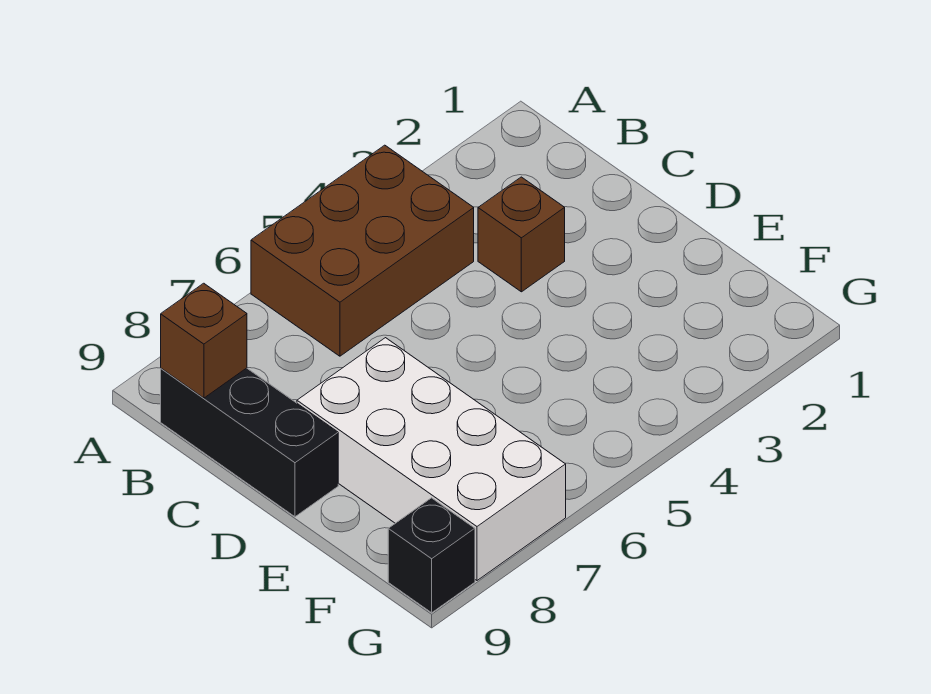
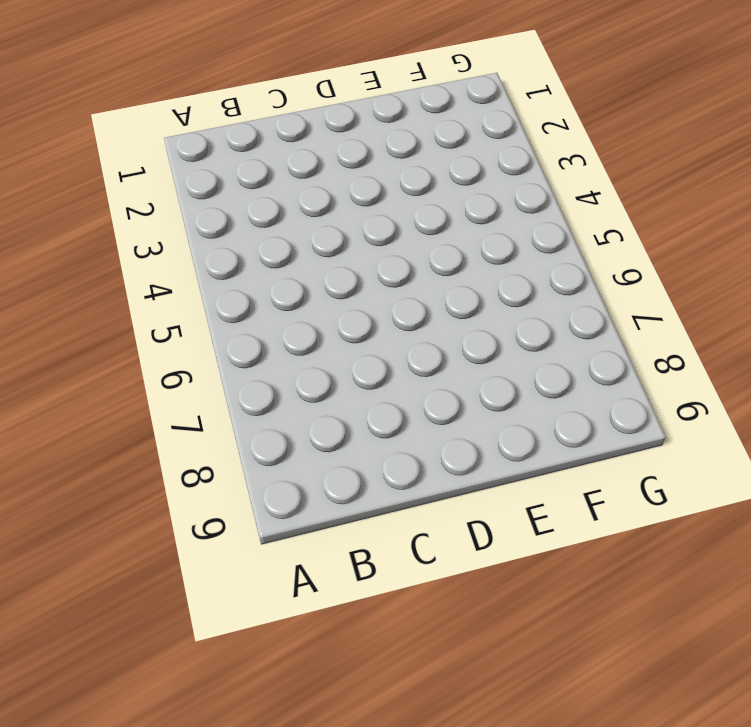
none -> brown 2x3 brick [251,145,474,356]
none -> black 1x3 brick [161,368,338,517]

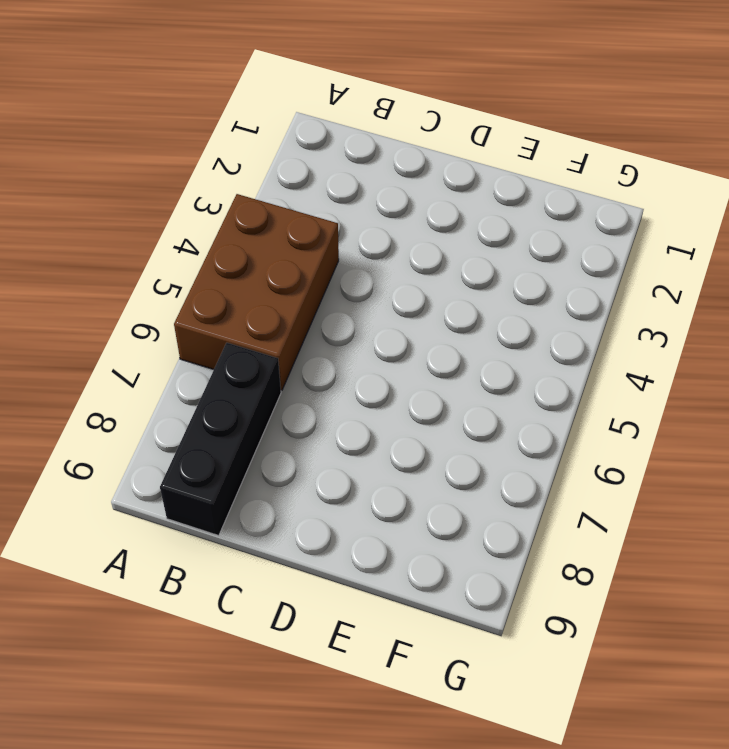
black 1x3 brick [160,343,281,535] -> black 1x3 brick turned to [161,368,338,517]
none -> brown 1x1 brick [478,177,565,292]
none -> white 2x4 brick [297,338,566,580]

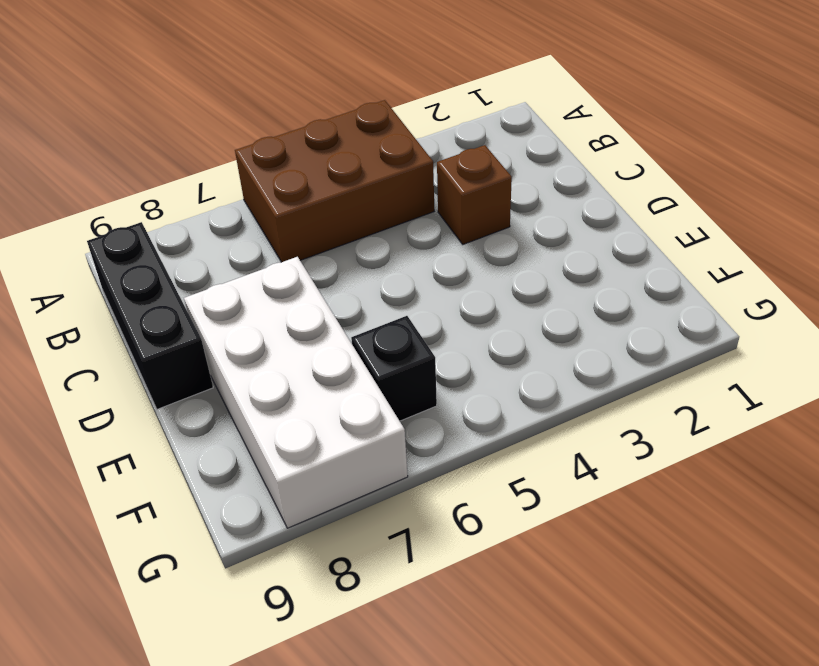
black 1x1 brick [351,316,437,421] -> black 1x1 brick moved to [388,498,475,613]
none -> brown 1x1 brick [161,283,247,398]

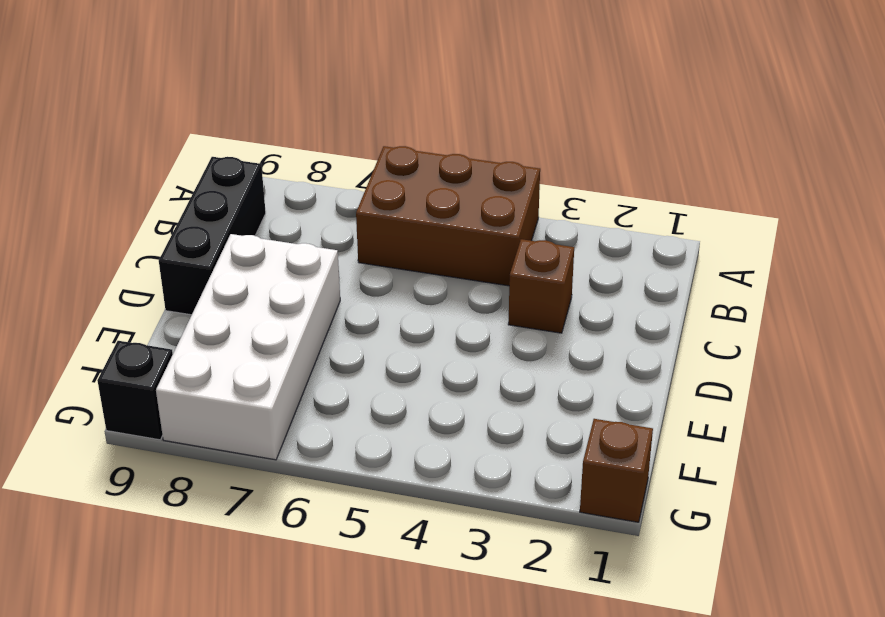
brown 1x1 brick [580,419,653,522] -> brown 1x1 brick moved to [161,283,247,398]

